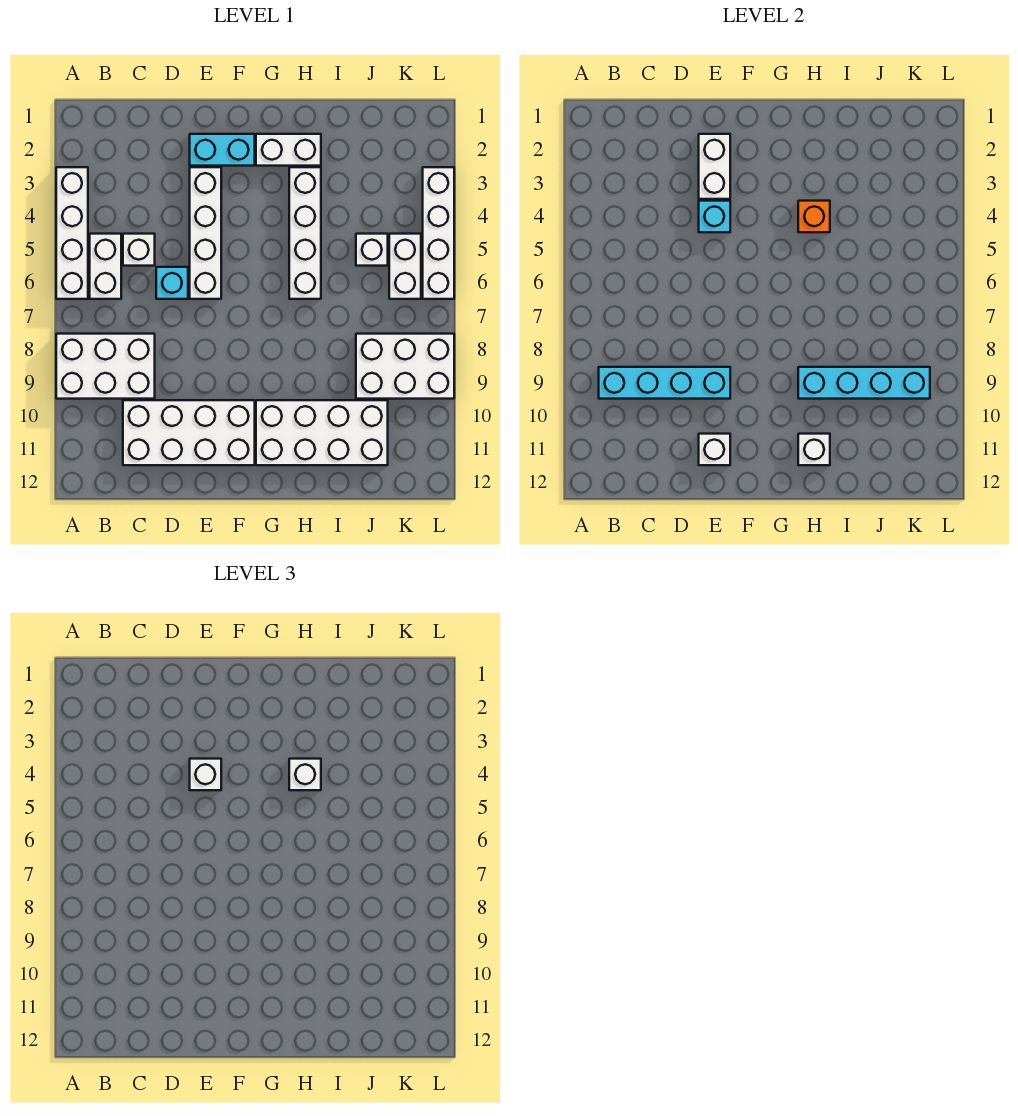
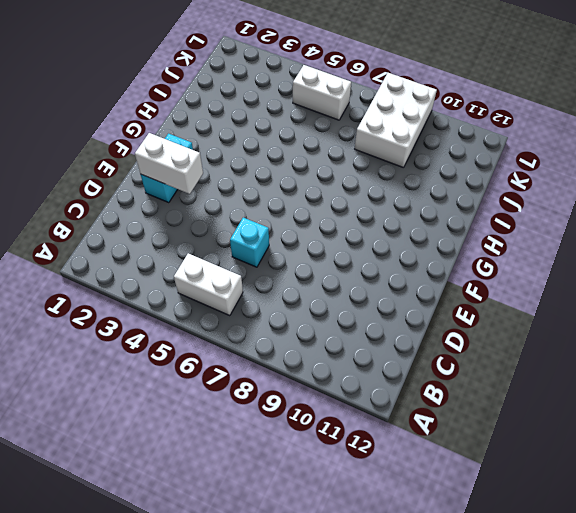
none -> white 1x4 brick [56,167,88,299]
none -> white 2x3 brick [56,334,155,399]
none -> white 1x1 brick [123,234,155,266]

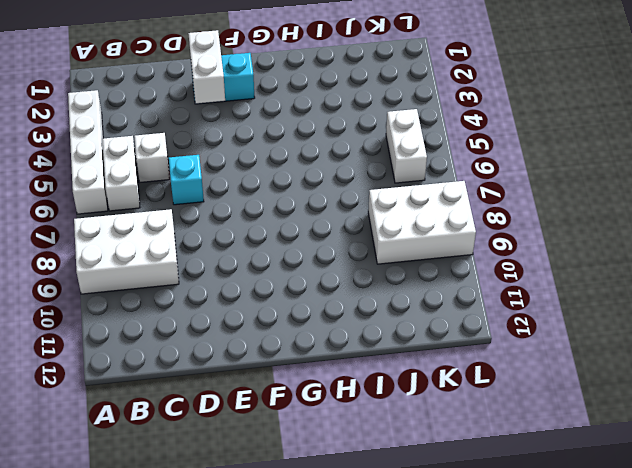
none -> white 2x4 brick [123,400,255,465]
none -> white 1x4 brick [190,167,221,299]
none -> white 1x2 brick [256,134,321,166]

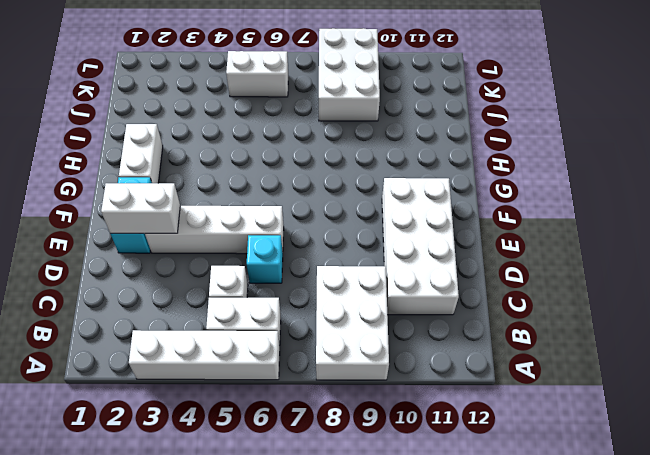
none -> white 2x4 brick [256,400,388,465]
none -> white 1x4 brick [289,167,321,299]
none -> white 1x1 brick [356,234,388,266]

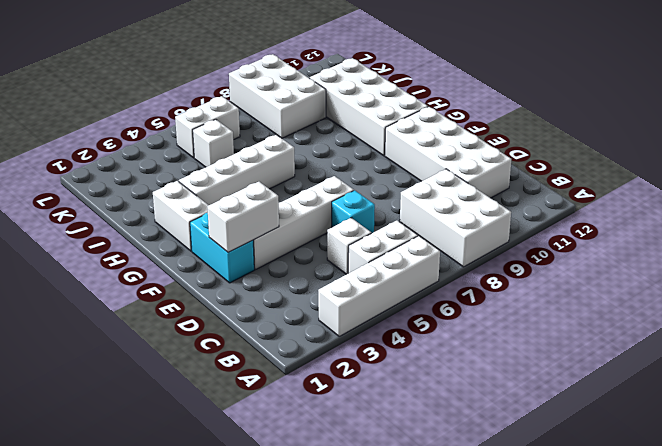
none -> white 1x4 brick [423,167,454,299]
none -> cyan 1x4 brick [599,367,730,399]
none -> cyan 1x1 brick [699,201,730,232]

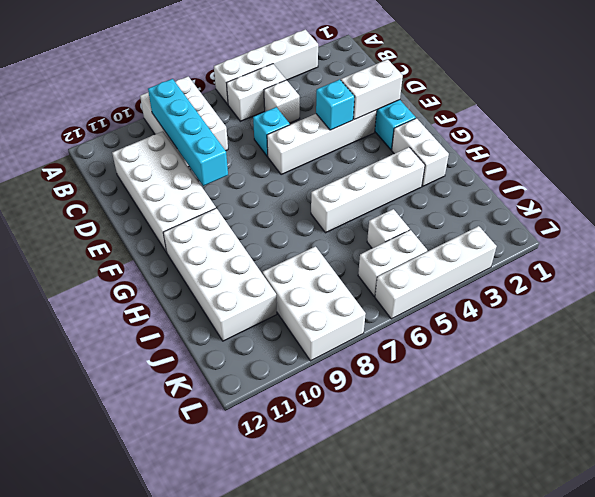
none -> white 1x1 brick [699,434,730,465]
none -> orange 1x1 brick [798,201,830,232]
none -> cyan 1x4 brick [798,367,930,399]

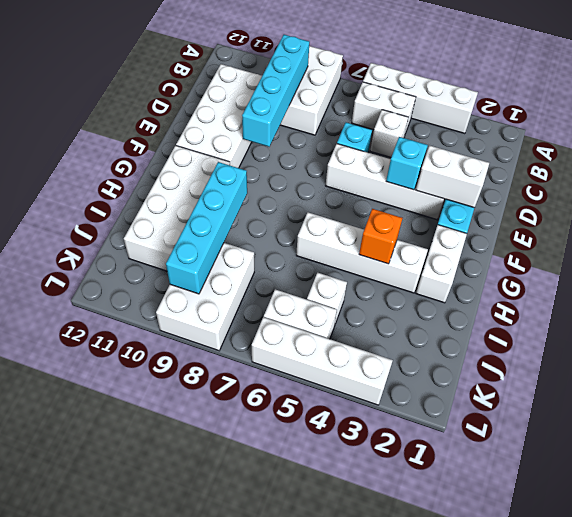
none -> white 1x1 brick [699,434,730,465]
none -> white 1x1 brick [798,434,830,465]
none -> white 1x1 brick [190,759,221,790]

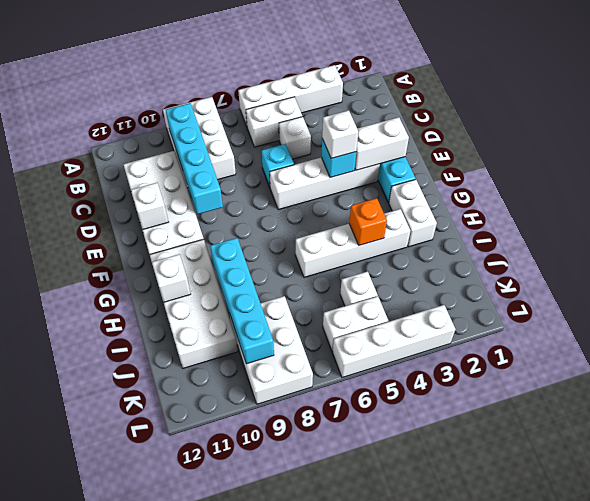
none -> white 1x1 brick [289,759,321,790]

